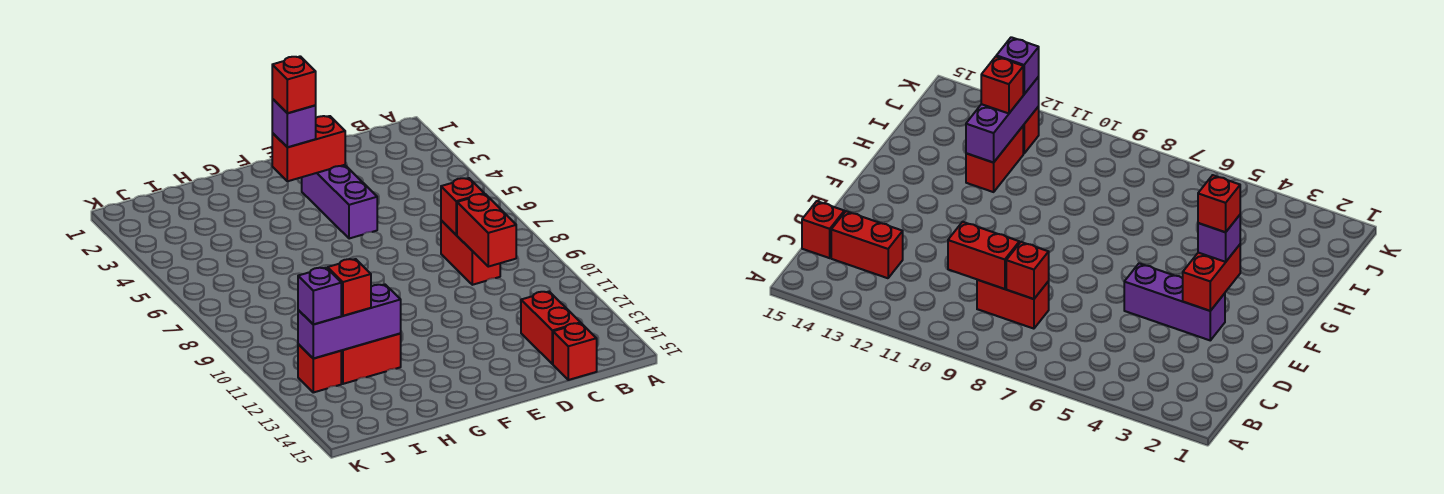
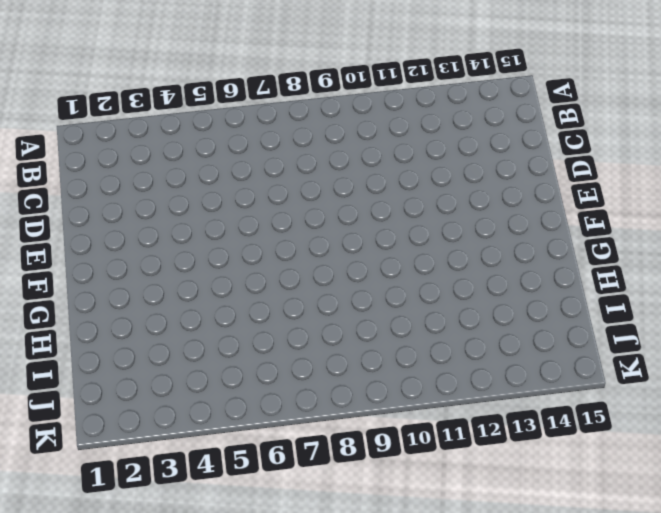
none -> red 1x2 brick [441,221,500,285]
none -> red 1x2 brick [521,292,581,364]
none -> red 1x1 brick [553,323,597,380]

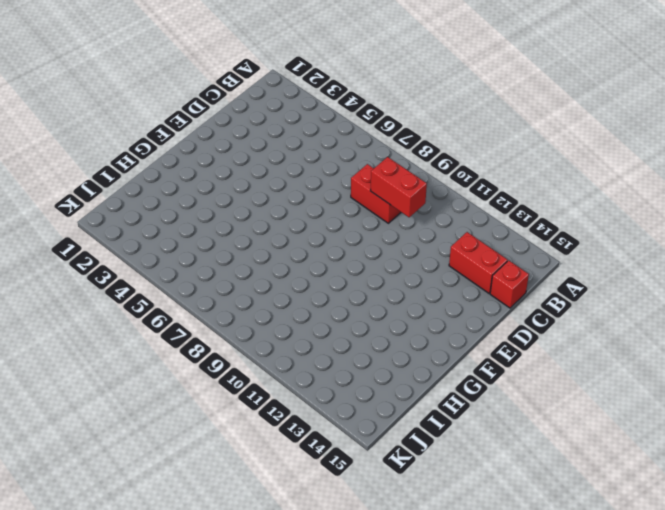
none -> purple 1x3 brick [302,165,377,239]
none -> red 1x2 brick [341,334,401,384]
none -> red 1x1 brick [298,344,341,392]

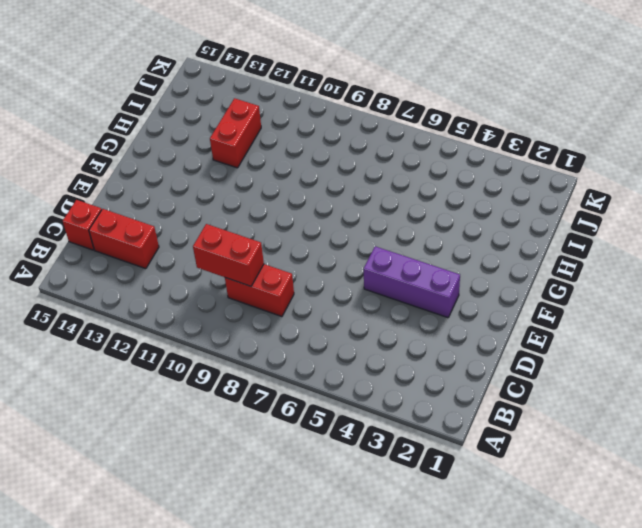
none -> red 1x1 brick [298,344,341,392]
none -> red 1x1 brick [441,178,484,235]
none -> red 1x2 brick [272,116,345,181]

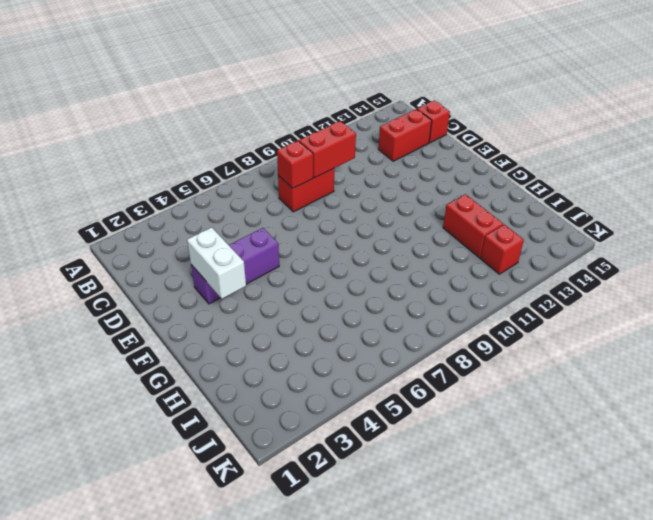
white 1x2 brick [187,227,246,299] -> red 1x2 brick [272,116,345,181]
none -> purple 1x3 brick [298,285,401,359]
none -> purple 1x1 brick [272,99,316,147]
none -> red 1x1 brick [328,259,371,316]

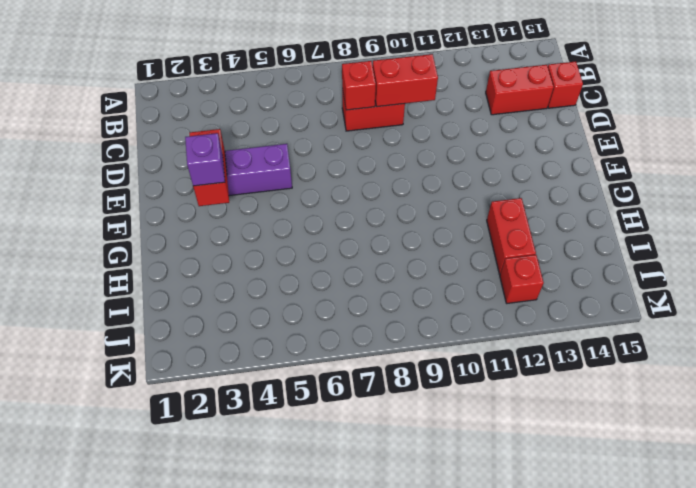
none -> purple 1x3 brick [298,285,401,359]
none -> red 1x1 brick [328,259,371,316]
none -> purple 1x1 brick [298,268,341,324]

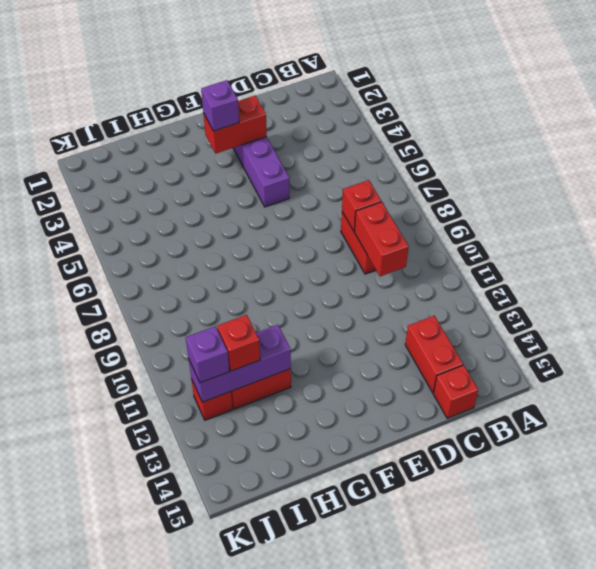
none -> red 1x1 brick [272,56,316,113]

